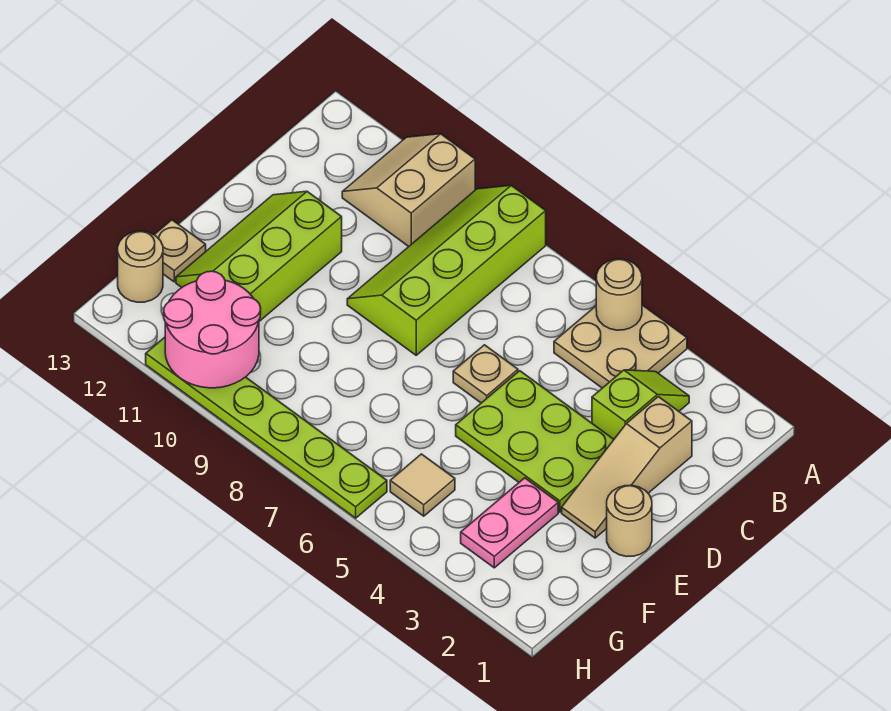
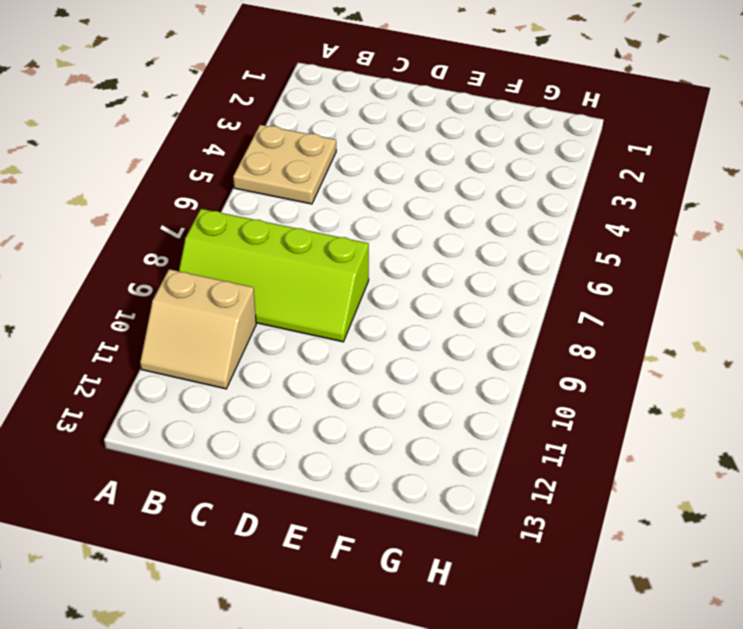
none -> lime 1x2 slope [592,370,689,439]
none -> tan 1x3 slope [562,397,692,538]
none -> lime 2x3 plate [456,371,614,512]

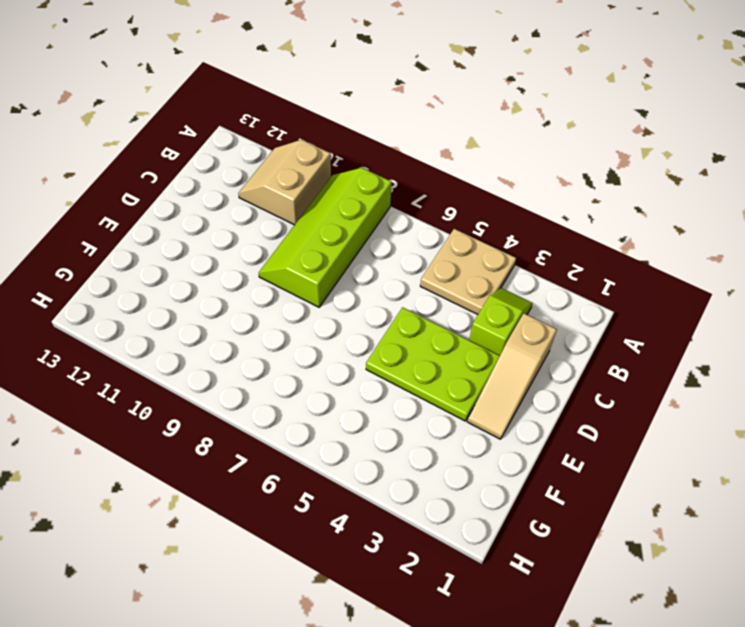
none -> tan 1x1 plate [453,345,518,403]
none -> lime 2x3 slope [176,191,342,321]
none -> tan 1x1 round brick [607,485,652,557]

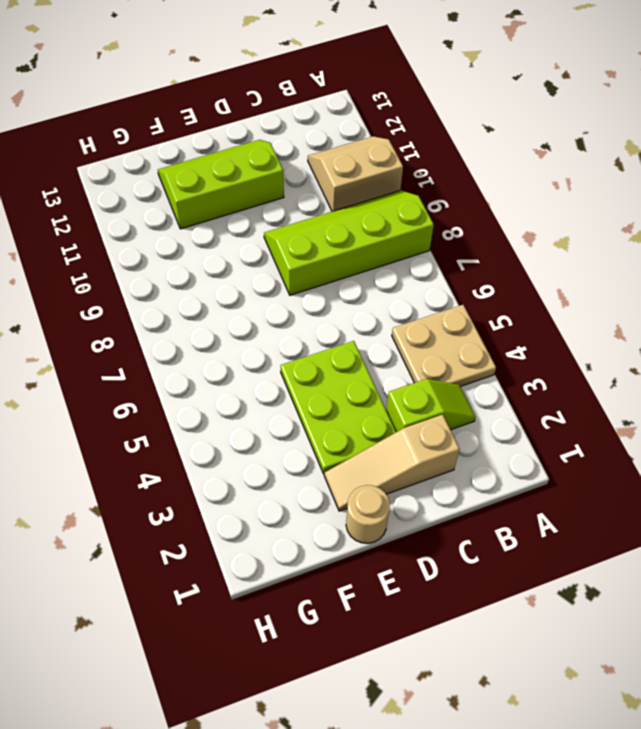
none -> tan 1x1 plate [453,345,518,403]
none -> pink 1x2 plate [461,478,558,568]
none -> tan 1x1 plate [154,220,206,282]

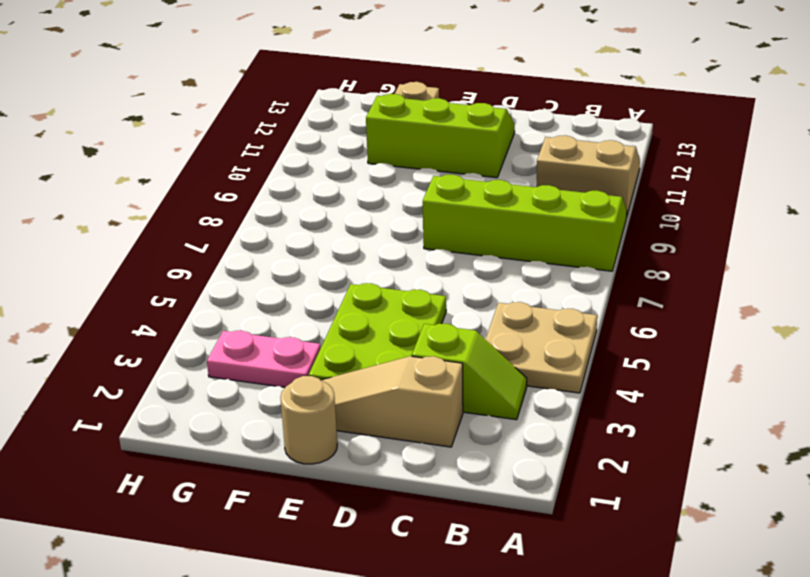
none -> tan 1x1 plate [453,345,518,403]
none -> tan 1x1 tile [390,454,455,516]
none -> tan 1x1 round brick [118,231,163,302]

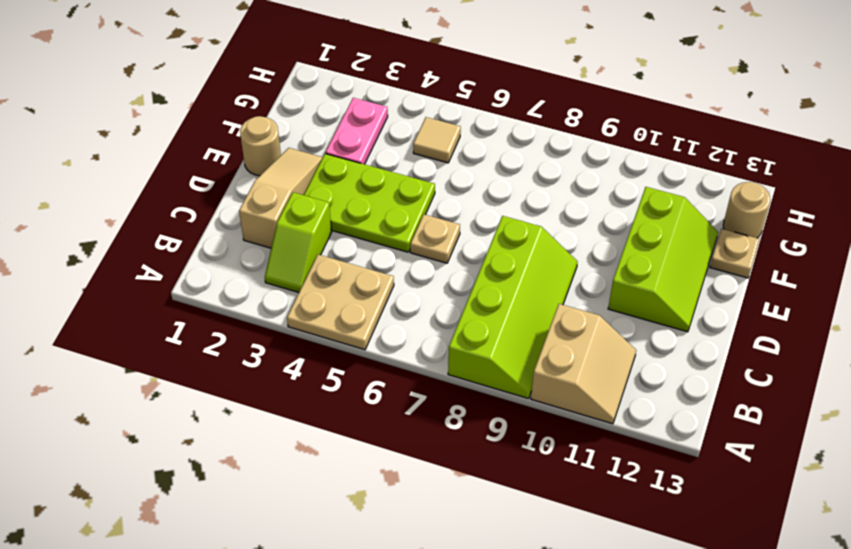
none -> lime 1x6 plate [146,337,387,518]
none -> tan 1x1 round brick [596,259,642,330]
none -> pink 2x2 round brick [164,271,261,388]

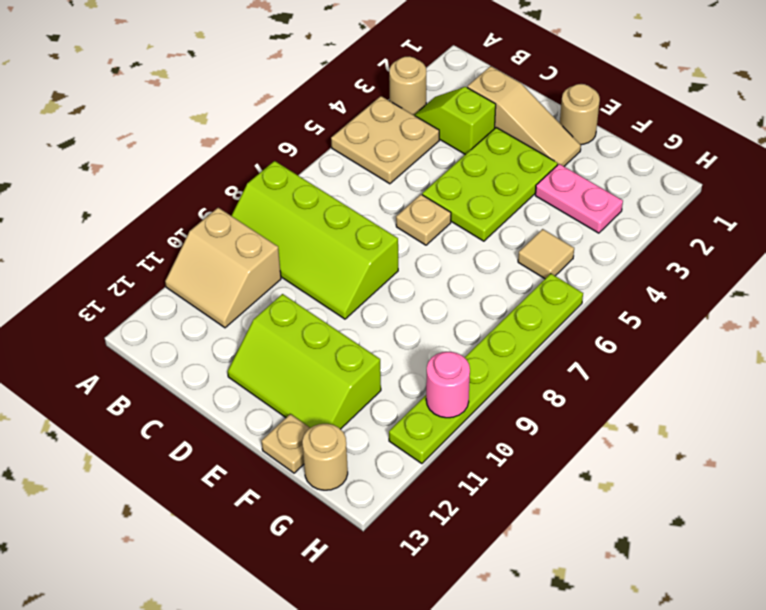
tan 1x1 round brick [389,56,426,115] -> tan 1x1 round brick moved to [596,259,642,330]
pink 1x1 round brick [426,352,470,418] -> pink 2x2 round brick [164,271,261,388]

